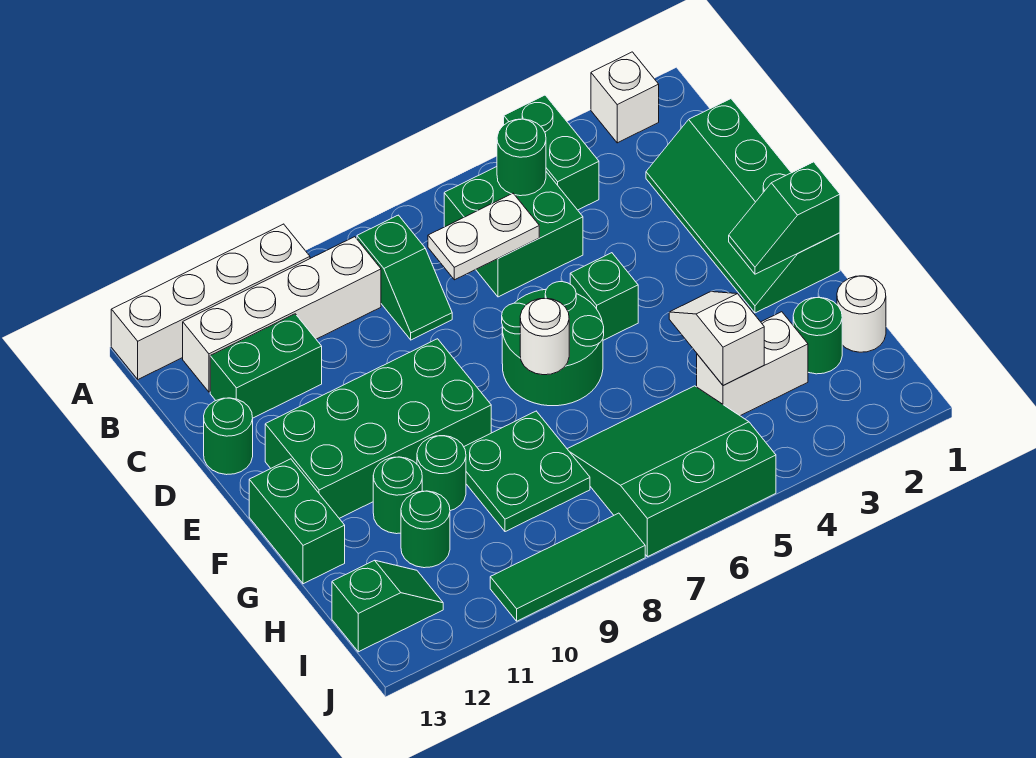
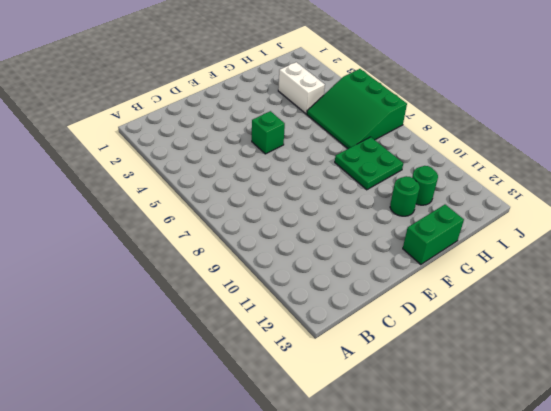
none -> white 1x1 brick [591,52,659,143]
none -> green 1x2 brick [504,95,599,210]
none -> white 1x4 brick [111,224,310,379]

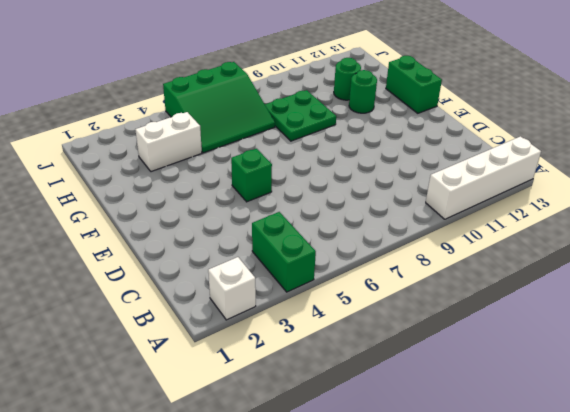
none -> green 2x2 brick [444,167,583,297]
none -> green 1x2 slope [357,215,452,340]
none -> white 1x4 brick [183,237,381,392]

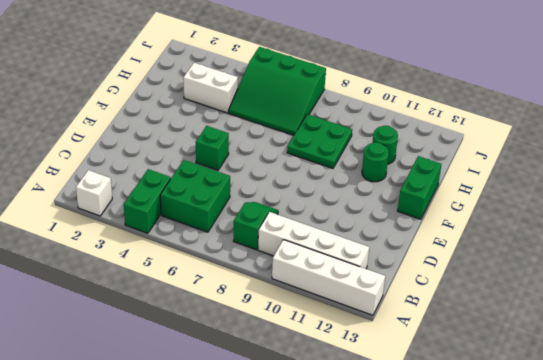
none -> green 2x4 slope [646,99,840,313]
none -> green 1x2 brick [210,314,322,418]
none -> green 1x1 round brick [204,398,253,475]

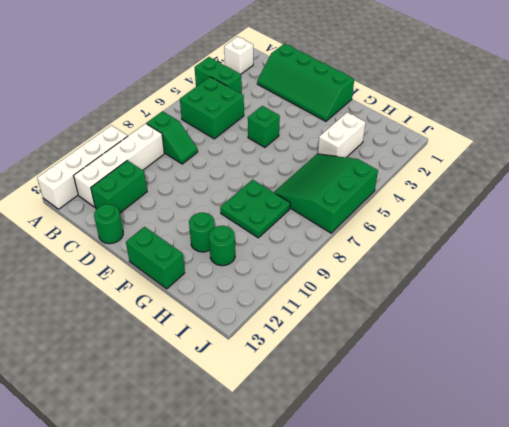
none -> green 2x2 round brick [502,282,604,406]
none -> green 2x4 brick [265,339,491,518]
none -> green 1x1 round brick [417,436,466,511]

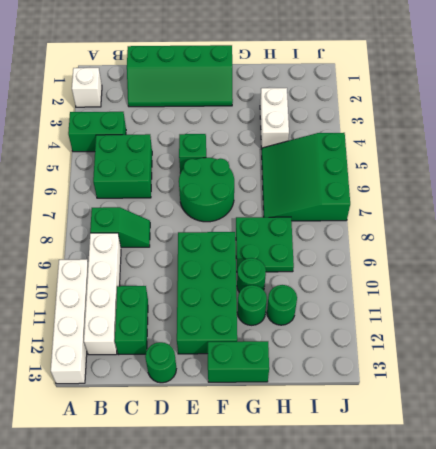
none -> white 1x1 round brick [837,276,886,352]
none -> green 1x1 round brick [793,297,842,374]
none -> green 1x2 slope [332,560,443,652]

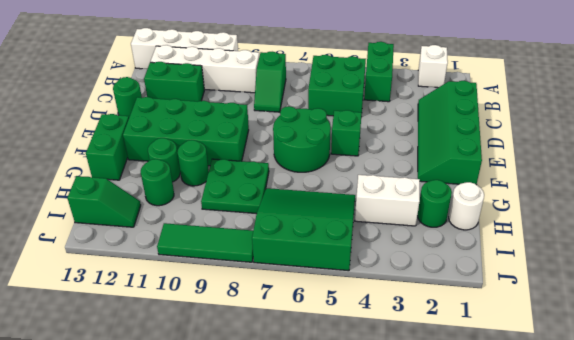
none -> green 1x1 round brick [497,119,546,196]
none -> white 1x2 plate [428,193,539,280]
none -> green 1x2 slope [729,162,840,274]

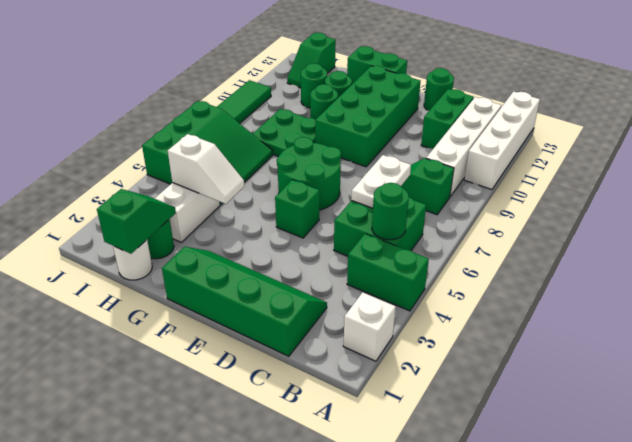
green 1x2 slope [97,189,176,254] -> green 1x2 slope moved to [729,162,840,274]
none -> white 1x1 round brick [520,298,569,375]

